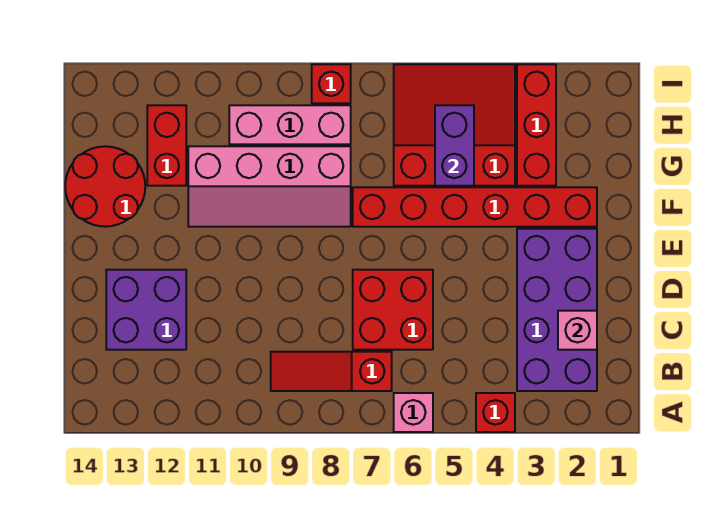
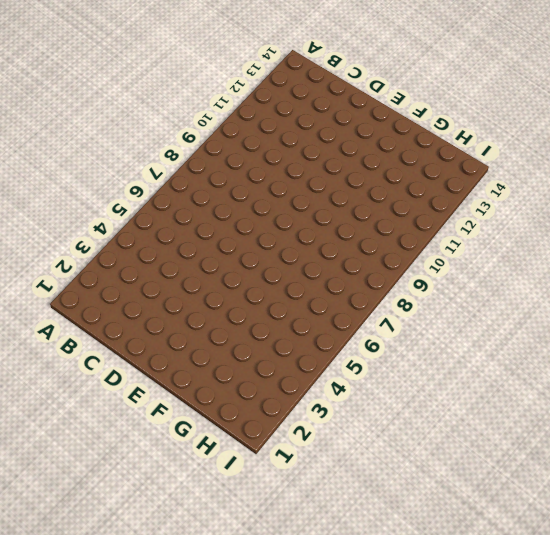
none -> red 1x1 brick [476,393,515,432]
none -> pink 1x1 brick [394,393,433,432]
none -> purple 2x4 brick [517,229,597,391]

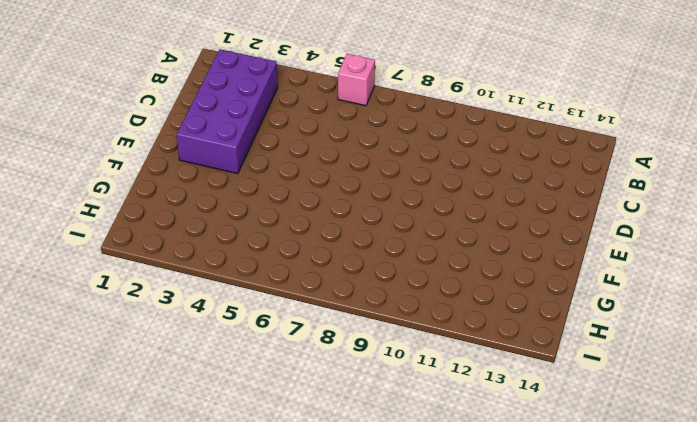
none -> red 1x1 brick [476,393,515,432]
none -> red 1x3 slope [271,352,392,391]
none -> red 2x2 brick [353,270,433,350]

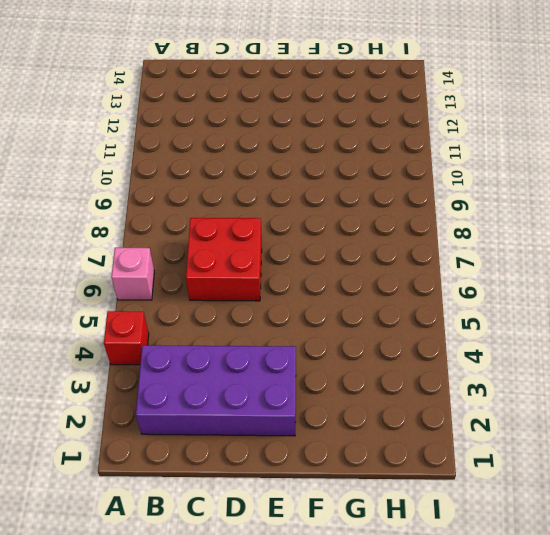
none -> red 1x3 slope [271,352,392,391]
none -> purple 2x2 brick [106,270,186,350]
none -> red 1x6 brick [353,187,597,227]

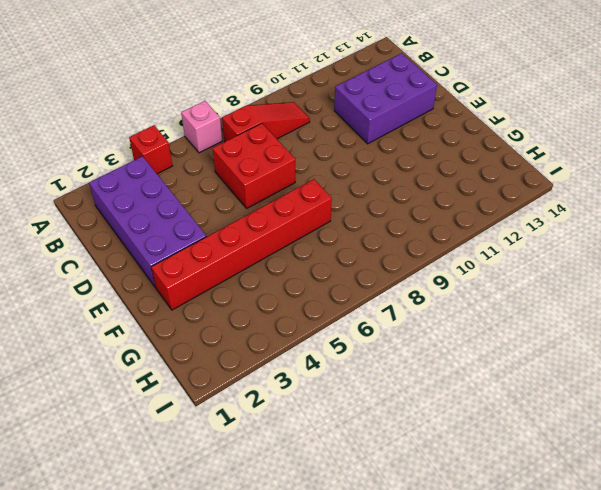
purple 2x3 brick [334,53,437,144] -> purple 2x2 brick [106,270,186,350]
none -> pink 2x4 slope [188,146,351,227]
none -> red 2x2 round brick [65,146,145,227]
none -> red 1x3 brick [517,64,556,186]

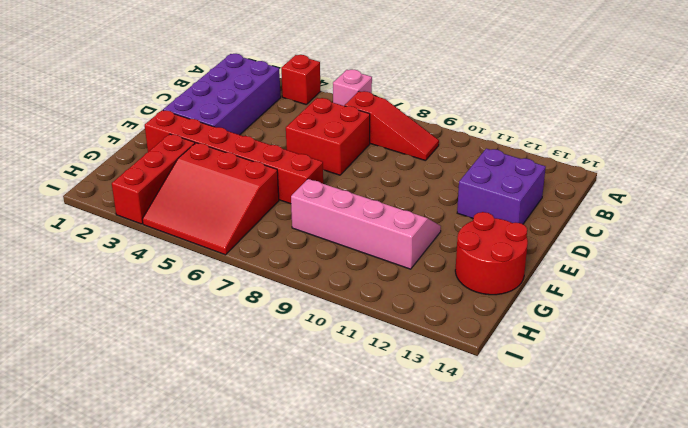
none -> red 1x2 brick [147,105,186,186]
none -> pink 1x3 brick [229,105,351,144]
none -> red 1x1 brick [312,64,351,103]

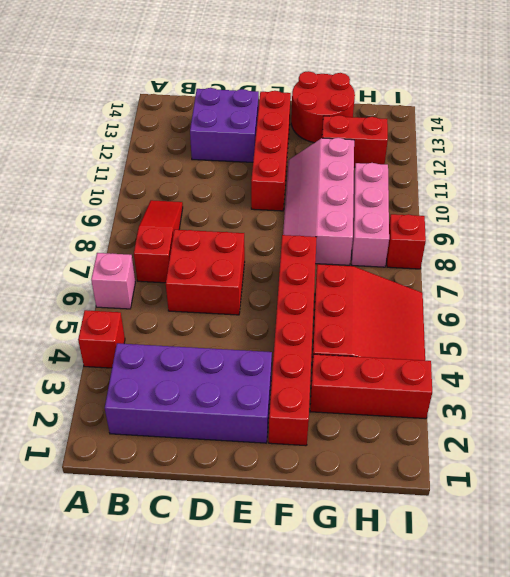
red 1x4 brick [251,91,291,211] -> none
none -> pink 1x1 brick [558,311,597,350]
none -> purple 1x2 brick [435,105,474,186]

